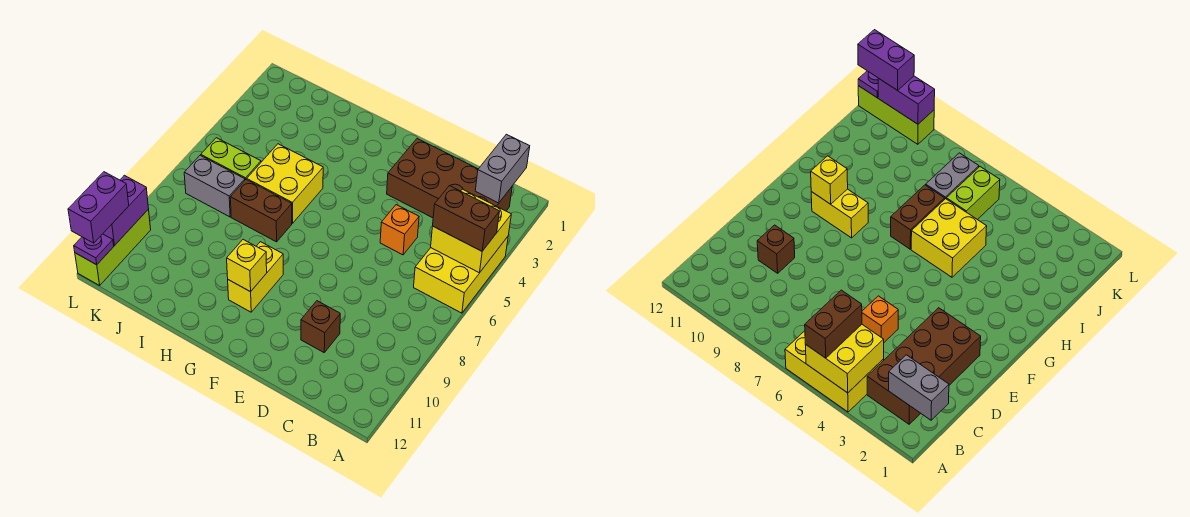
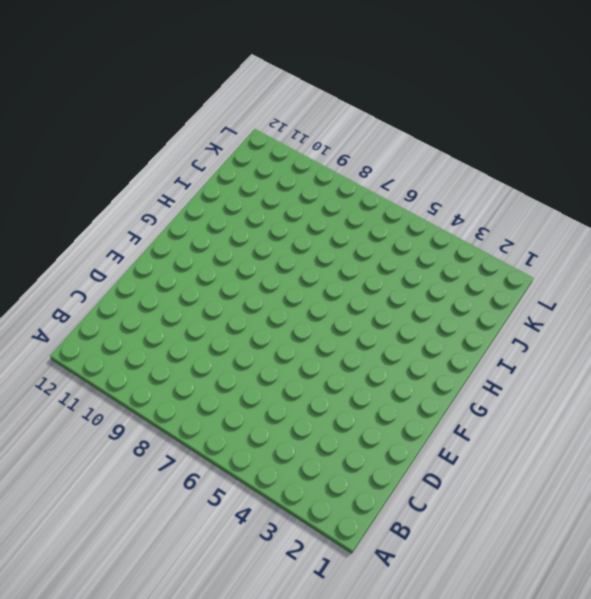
none -> yellow 2x3 brick [414,237,508,313]
none -> brown 2x4 brick [387,139,512,218]
none -> orange 1x1 brick [380,205,419,255]

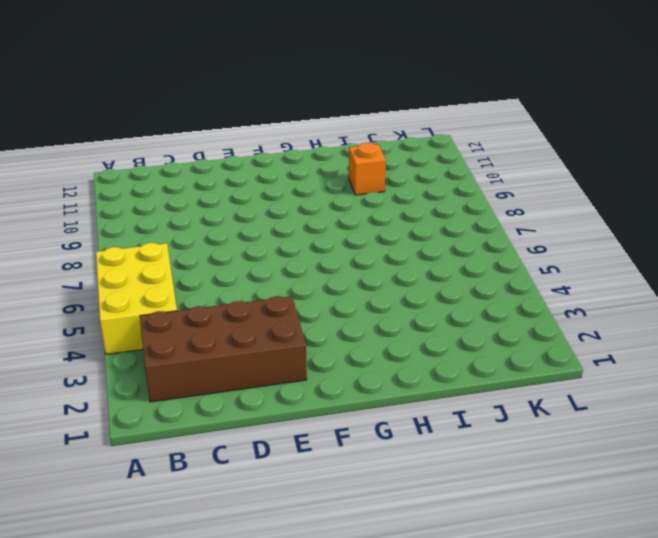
orange 1x1 brick [349,143,386,195] -> orange 1x1 brick moved to [380,205,419,255]
none -> brown 1x1 brick [301,301,340,352]
none -> yellow 1x2 brick [228,242,283,312]
none -> yellow 2x2 brick [247,144,323,223]

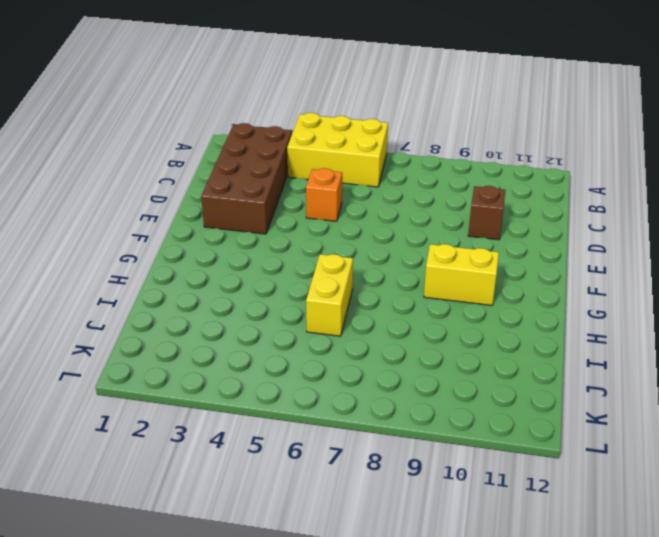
yellow 1x2 brick [306,254,353,336] -> yellow 2x2 brick [247,144,323,223]
none -> brown 1x2 brick [230,180,292,242]
none -> lime 1x2 brick [201,138,261,180]
none -> grey 1x2 brick [184,155,245,217]

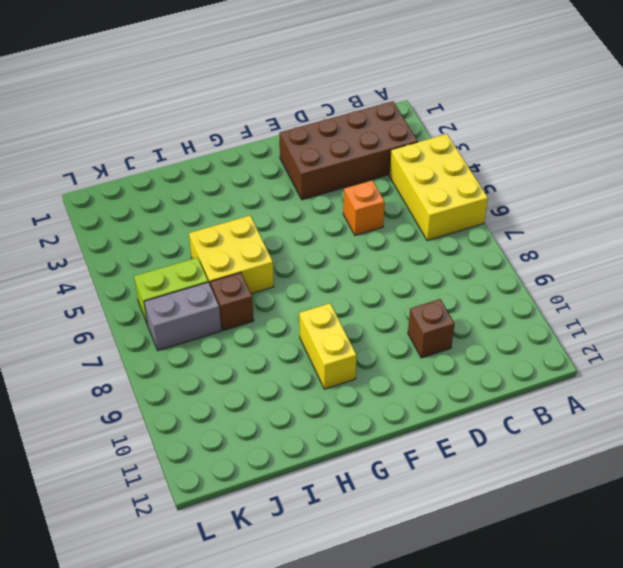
brown 1x1 brick [210,273,254,331] -> brown 1x2 brick [230,180,292,242]
none -> lime 1x3 brick [75,209,151,285]
none -> yellow 2x2 brick [431,189,511,273]
none -> grey 1x2 brick [475,134,530,203]

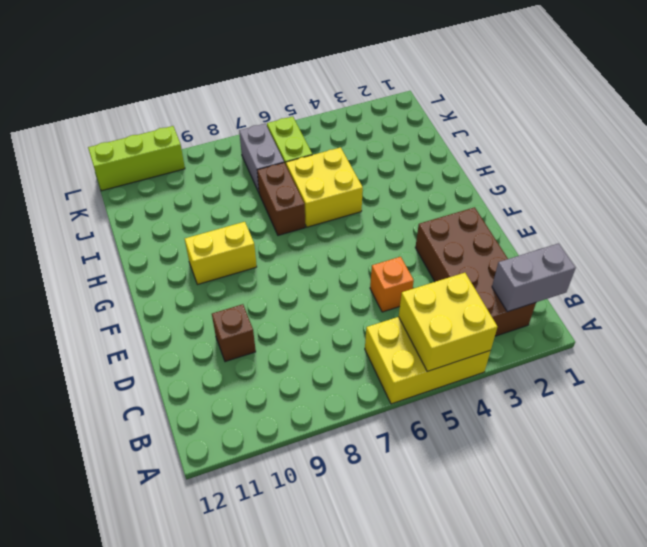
none -> yellow 1x1 brick [227,240,267,292]
none -> purple 1x2 brick [103,175,149,245]
none -> purple 1x1 plate [74,234,114,265]

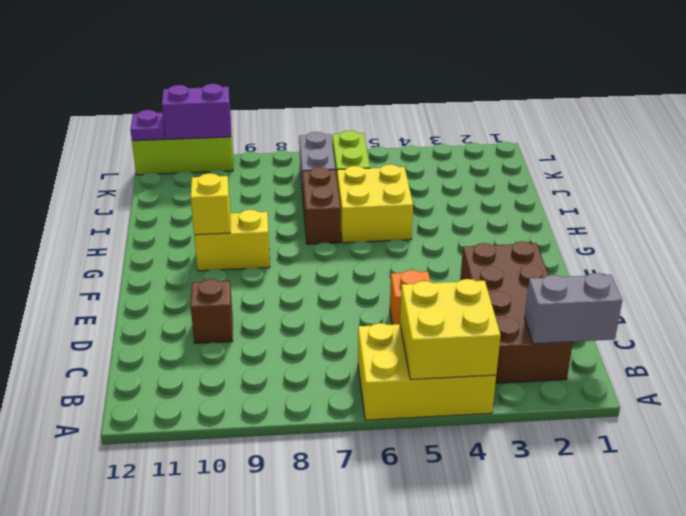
none -> brown 1x2 brick [433,186,500,251]
none -> purple 1x2 brick [68,172,129,243]

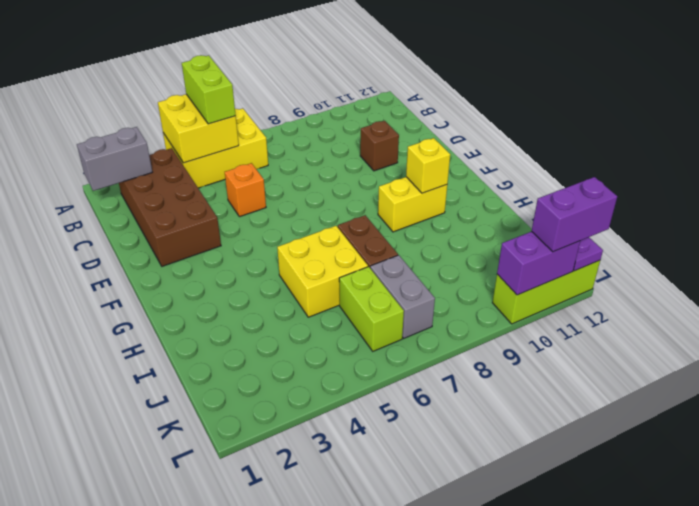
lime 1x2 brick [182,55,236,124] -> brown 1x2 brick [433,186,500,251]

